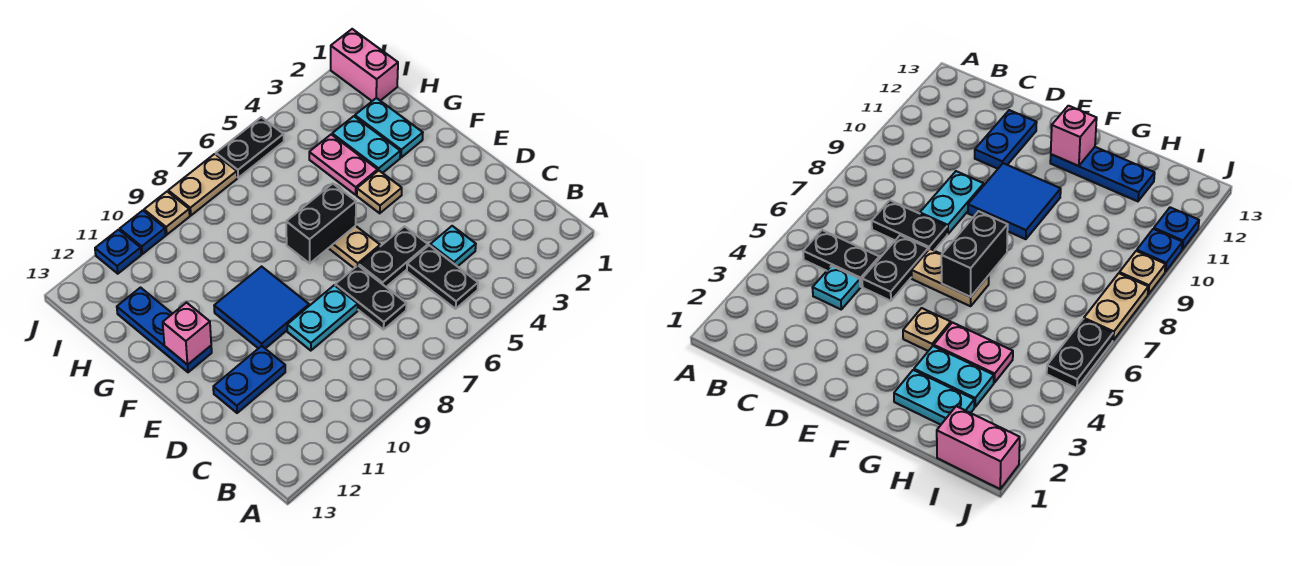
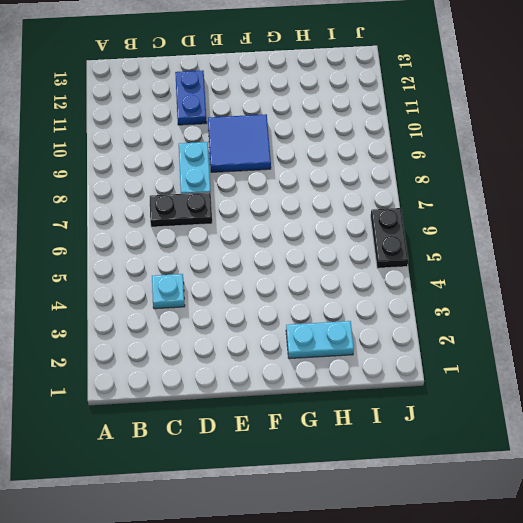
none -> black 1x2 plate [407,245,478,309]
none -> black 1x2 plate [359,226,428,287]
none -> tan 1x2 plate [329,226,380,268]

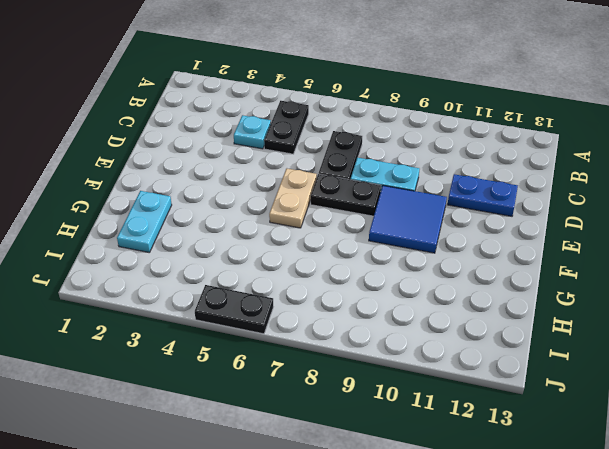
black 1x2 plate [311,174,381,216] -> black 1x2 plate moved to [359,226,428,287]
none -> tan 1x1 plate [357,170,402,213]
none -> blue 1x3 plate [117,288,212,372]
none -> cyan 1x2 plate [332,116,400,173]

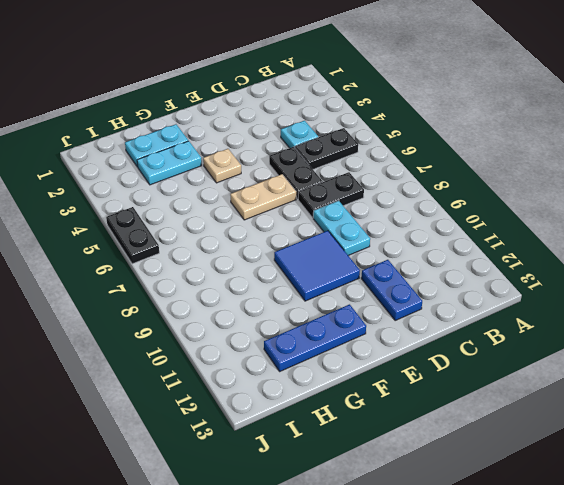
none -> pink 1x2 plate [309,135,378,195]
none -> pink 1x2 brick [331,29,398,101]
none -> tan 1x2 plate [168,154,237,216]

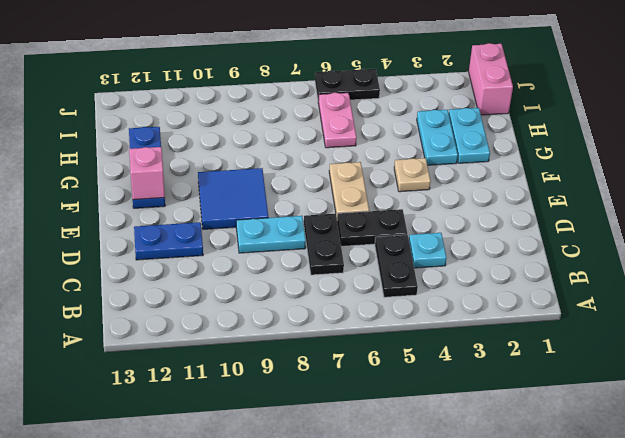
pink 1x2 plate [318,93,356,148] -> pink 1x2 plate moved to [309,135,378,195]
none -> tan 1x2 plate [168,154,237,216]
none -> tan 1x1 plate [144,192,190,235]
none -> blue 1x1 plate [120,211,166,254]

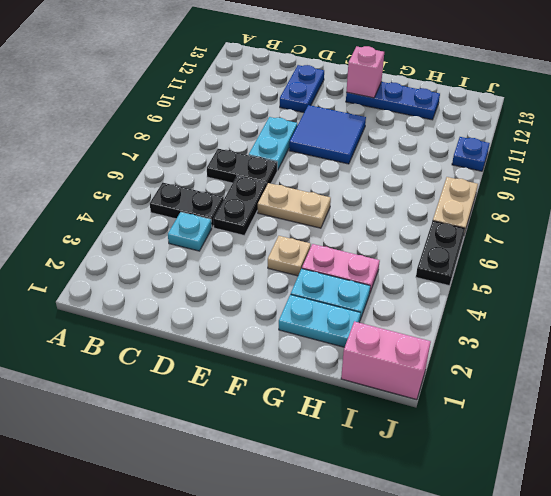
none -> tan 1x1 plate [144,192,190,235]
none -> blue 1x1 plate [95,230,141,274]
none -> black 1x2 brick [286,184,356,263]

